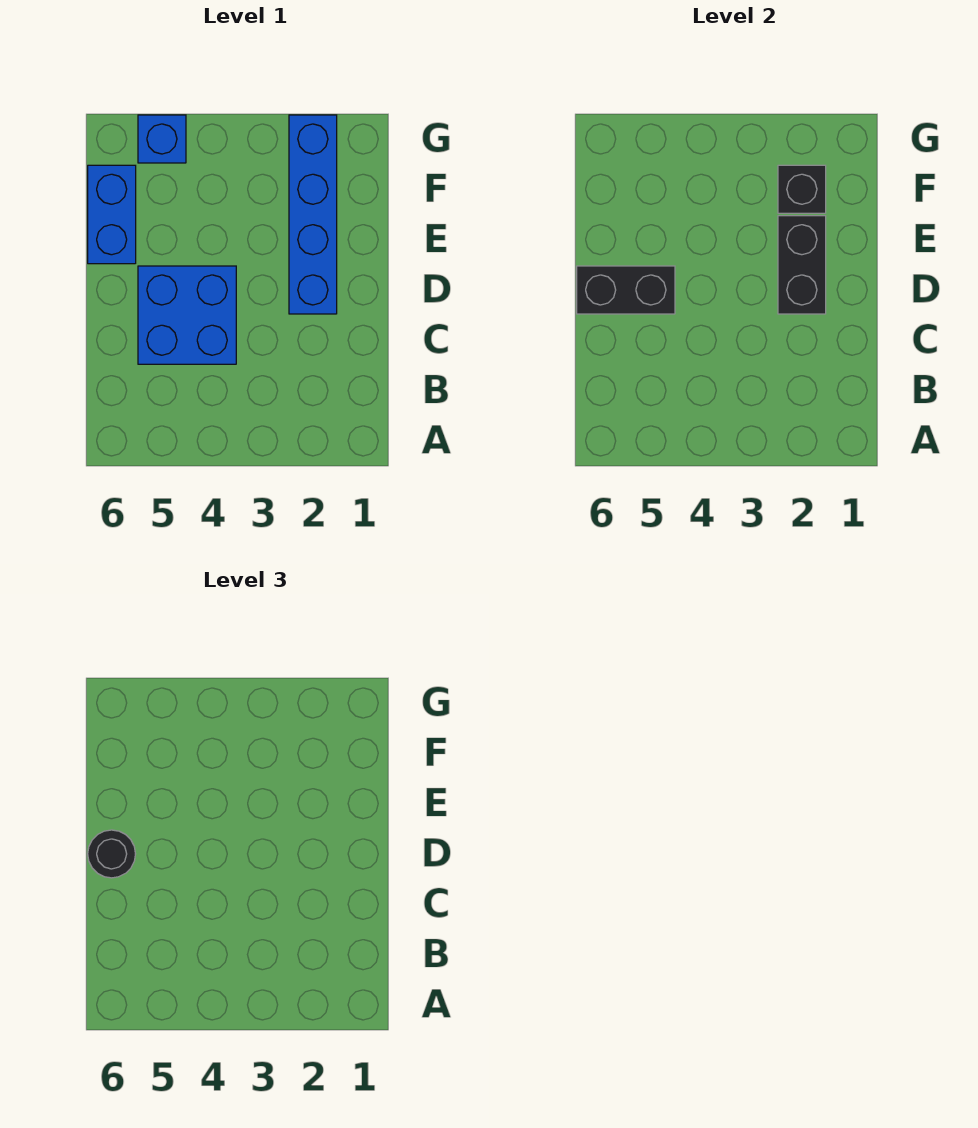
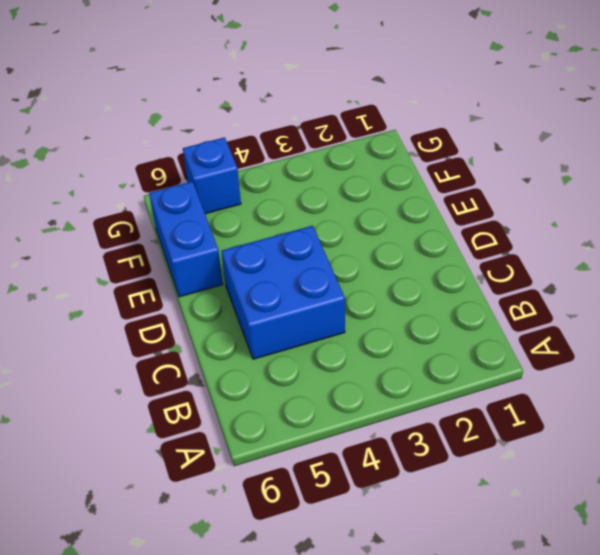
none -> blue 1x4 brick [289,115,337,314]
none -> black 1x2 brick [778,216,826,314]

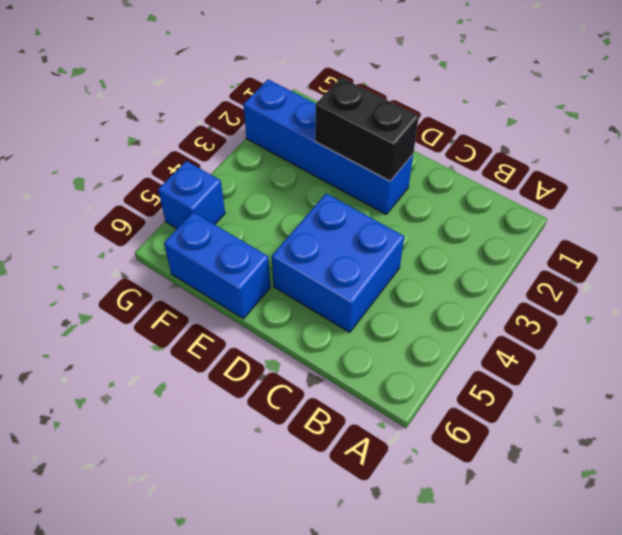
none -> black 1x2 brick [577,266,675,314]
none -> black 1x1 brick [778,165,826,213]

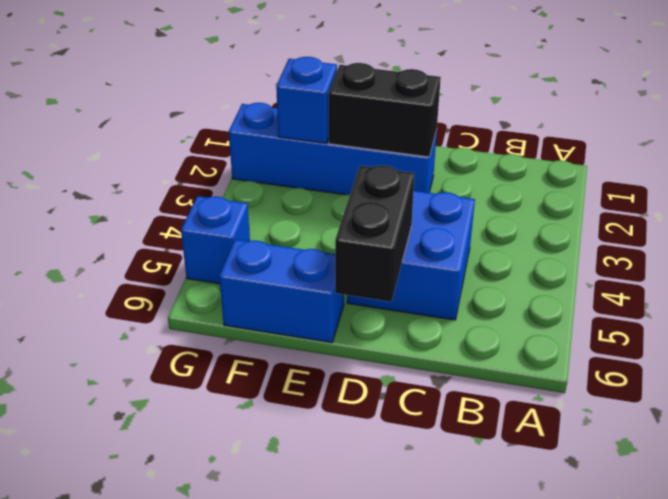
blue 1x1 brick [276,57,337,143] -> black 1x1 brick [778,165,826,213]
none -> black 1x1 round brick [88,830,135,878]

